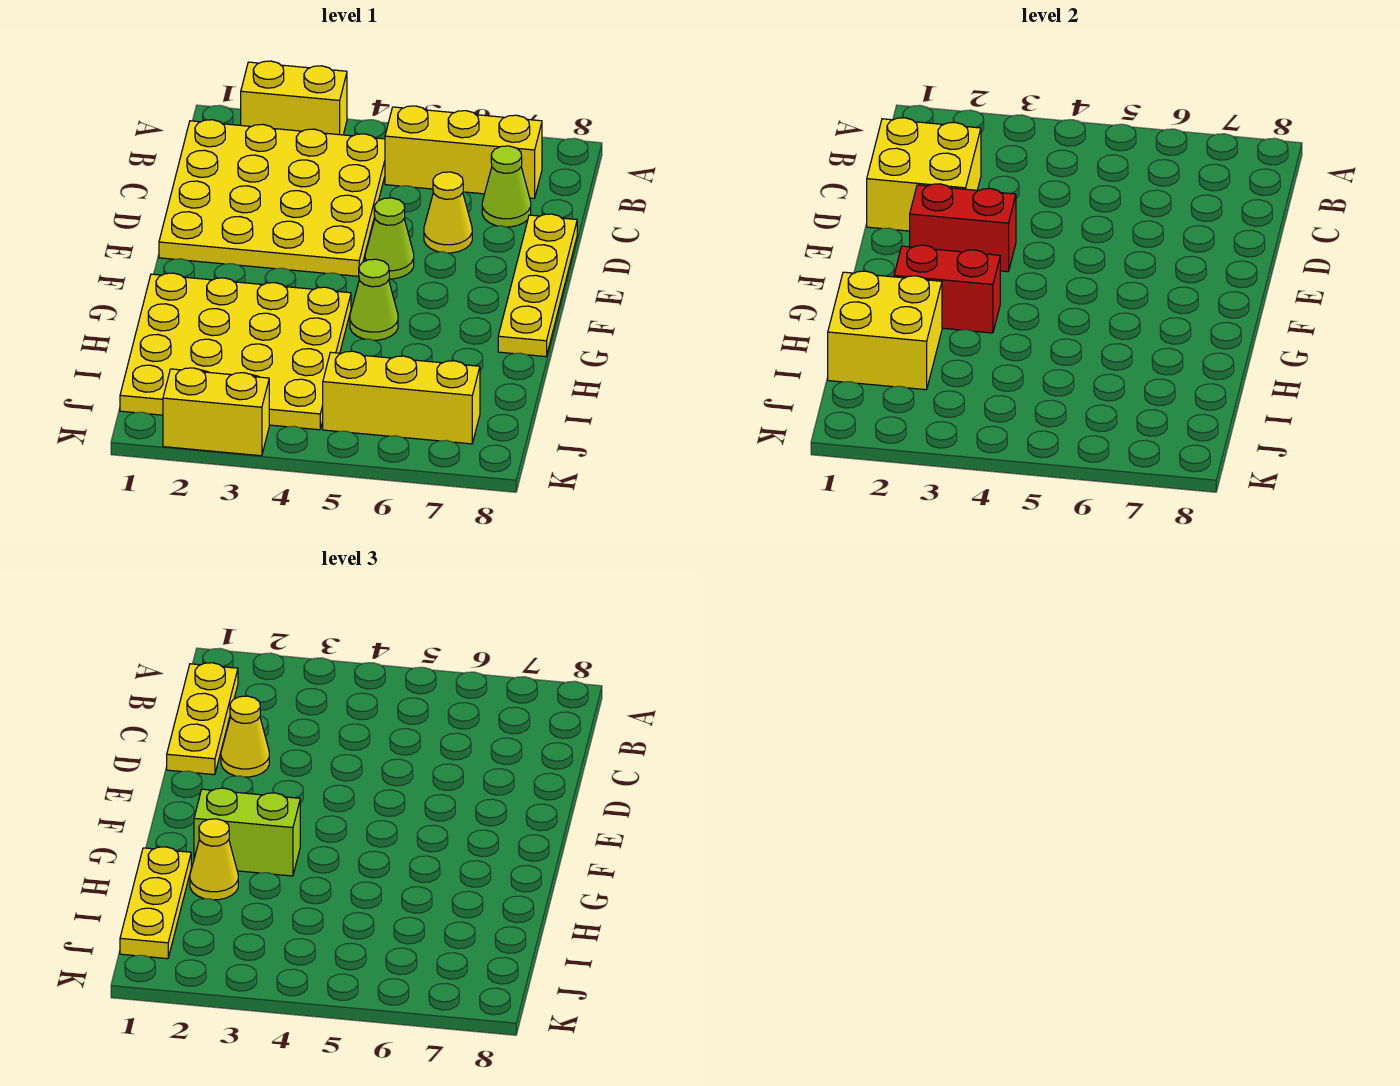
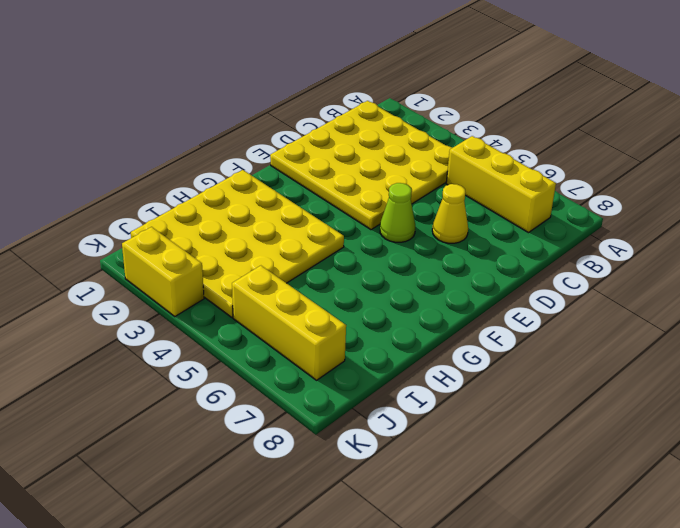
none -> yellow 1x2 brick [241,61,347,135]
none -> lime 1x1 cone [482,146,531,227]
none -> yellow 1x4 plate [498,214,577,357]

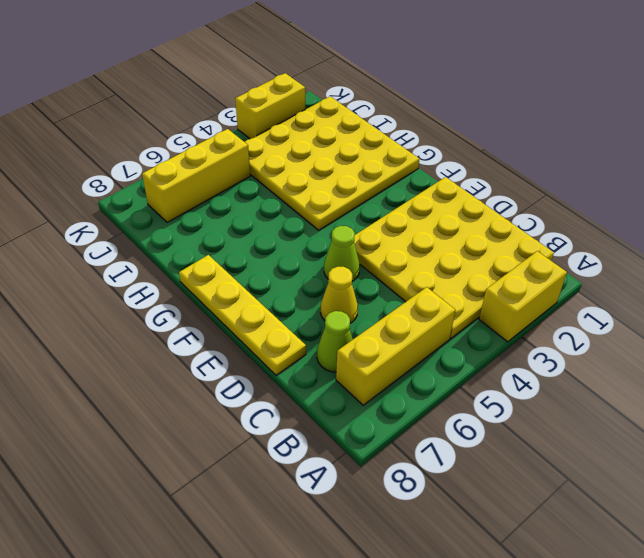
none -> lime 1x1 cone [350,259,398,340]
none -> yellow 2x2 brick [867,118,981,231]
none -> red 1x2 brick [910,184,1016,272]

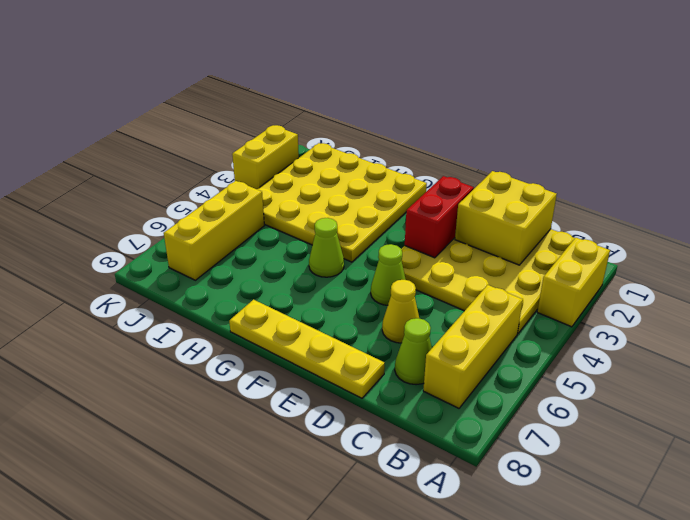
none -> red 1x2 brick [894,245,1000,333]
none -> yellow 2x2 brick [828,271,942,390]
none -> yellow 1x3 plate [167,663,238,775]

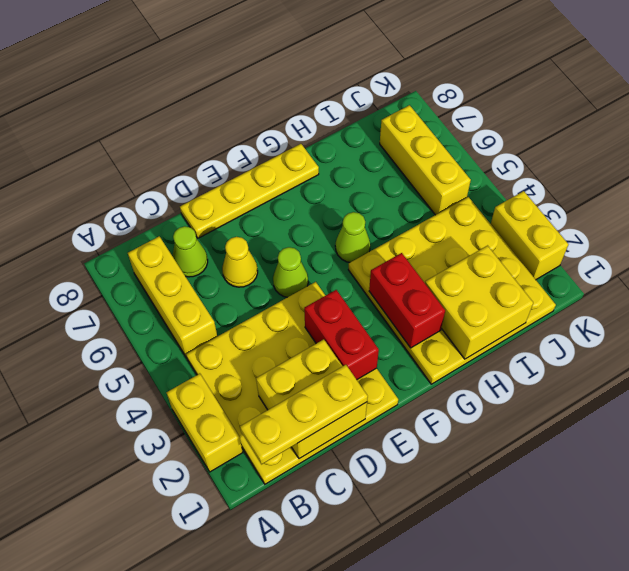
none -> yellow 1x1 cone [221,696,269,777]
none -> lime 1x2 brick [194,788,300,876]
none -> yellow 1x3 plate [120,847,191,959]

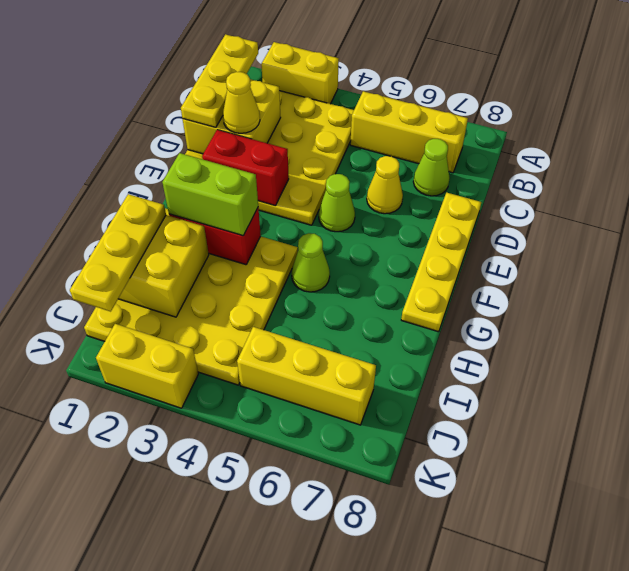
none -> yellow 1x1 cone [190,819,238,900]

